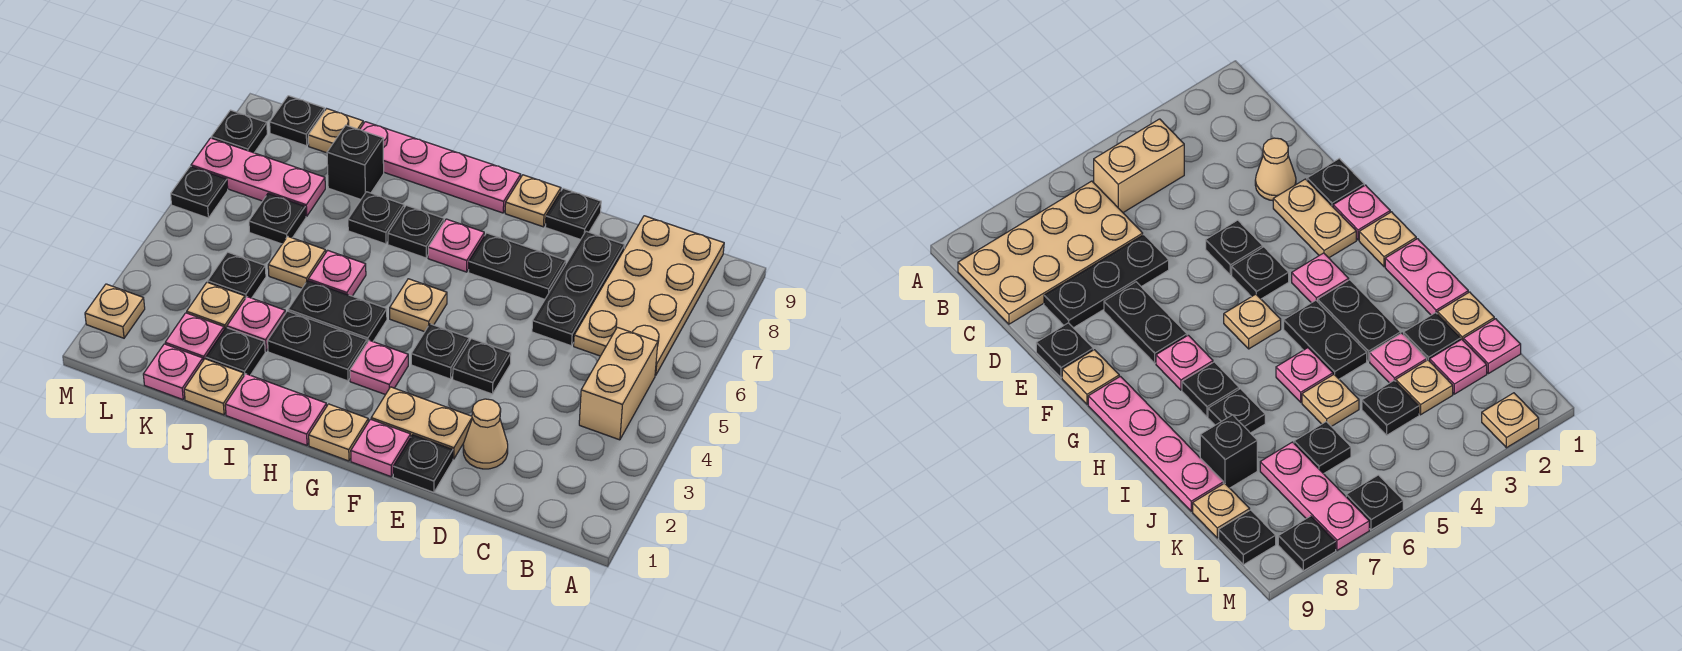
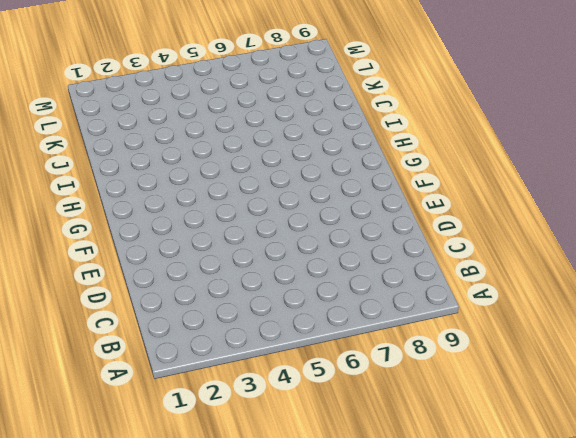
none -> tan 1x2 brick [579,327,658,440]
none -> tan 2x4 plate [574,216,724,375]
none -> tan 1x1 cone [463,399,508,469]
none -> black 1x3 plate [532,231,625,346]

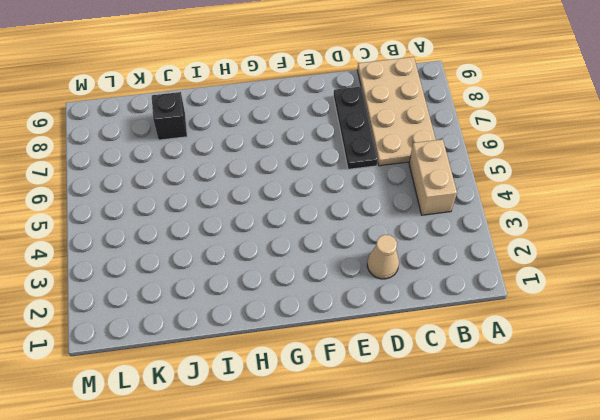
none -> black 1x1 plate [393,435,453,492]
none -> tan 1x2 plate [371,387,472,459]
none -> black 1x1 plate [453,339,511,394]
none -> black 1x2 plate [469,233,566,299]

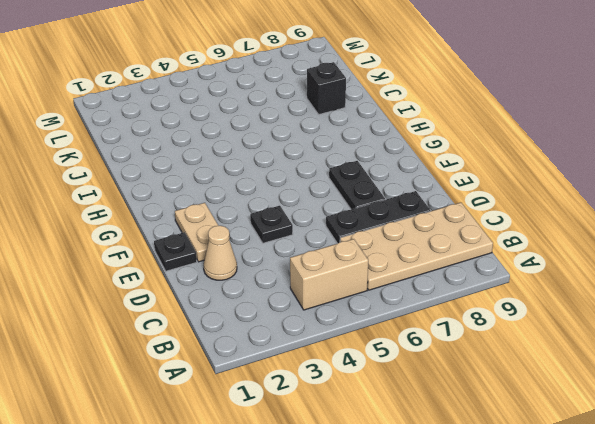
none -> black 1x1 plate [545,188,601,240]
none -> pink 1x1 plate [351,419,411,477]
none -> black 1x1 plate [411,324,469,379]
none -> tan 1x1 plate [505,175,561,227]

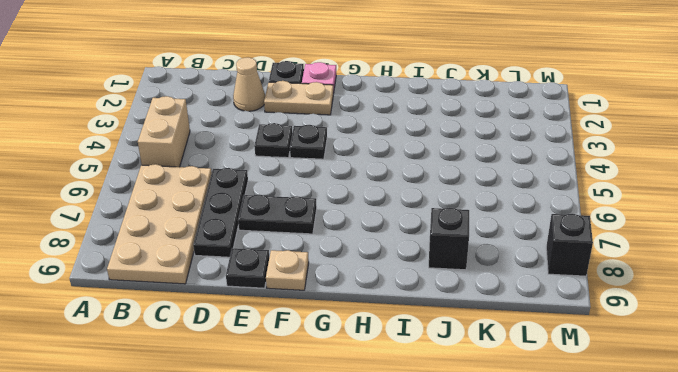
black 1x1 brick [546,214,593,276] -> black 1x1 plate [211,110,267,153]
none -> tan 1x1 plate [309,404,368,461]
none -> pink 1x1 plate [350,340,408,395]
none -> tan 1x1 plate [390,279,447,332]
none -> pink 1x1 plate [428,219,484,272]

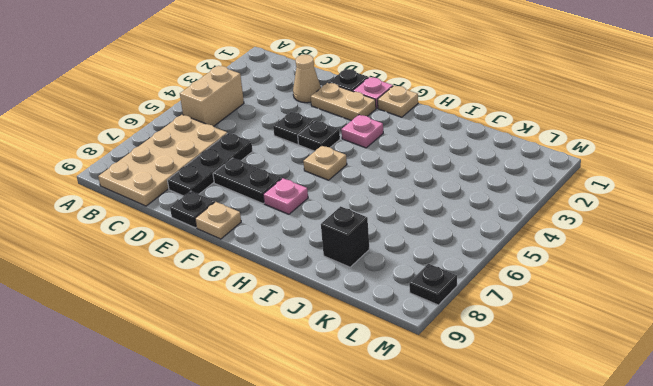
none -> pink 1x4 plate [360,122,521,213]
none -> pink 1x2 plate [225,374,327,445]
none -> black 1x2 plate [268,311,367,381]
none -> black 1x2 plate [288,281,387,342]

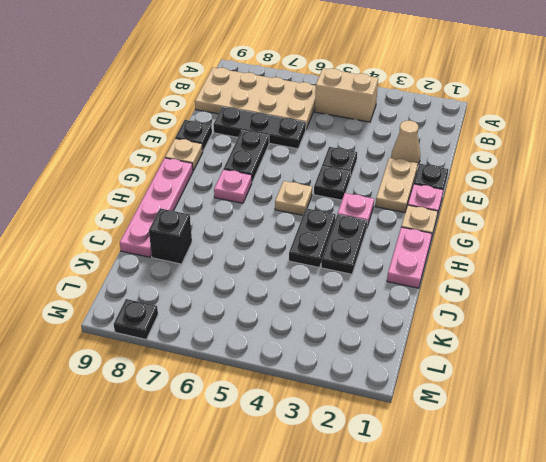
none -> black 1x1 plate [388,205,444,258]
none -> pink 1x1 plate [308,250,366,296]
none -> black 1x1 plate [348,192,404,244]
none -> tan 1x1 plate [184,359,244,415]

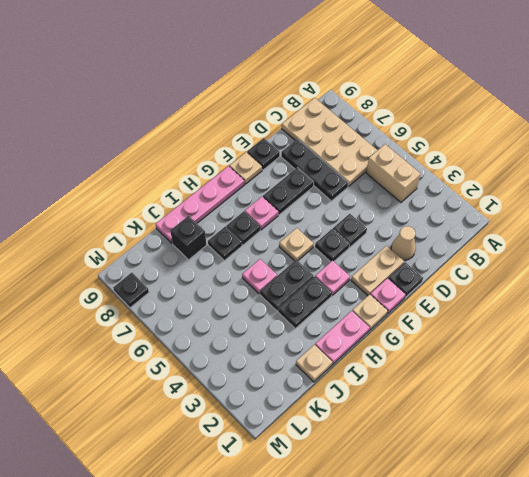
none -> black 1x1 plate [206,328,265,375]
none -> pink 1x1 plate [227,297,285,351]
none -> tan 1x1 plate [268,236,326,288]
none -> pink 1x1 plate [143,344,203,400]

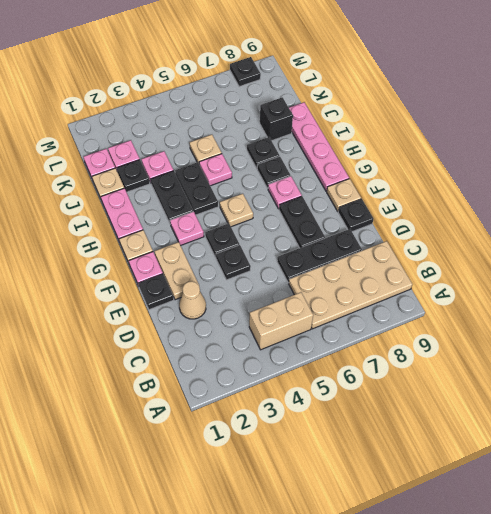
none -> tan 1x1 plate [187,282,245,329]
none -> black 1x1 plate [208,252,266,298]
none -> black 1x1 plate [249,193,306,244]
none -> pink 1x3 plate [191,138,325,216]

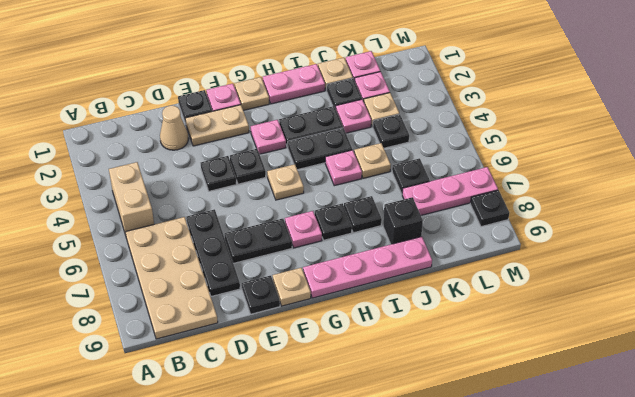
none -> tan 1x1 plate [308,109,363,153]
none -> black 1x1 plate [270,96,325,146]
none -> tan 1x1 plate [85,284,145,338]
none -> black 1x1 plate [171,166,228,218]

